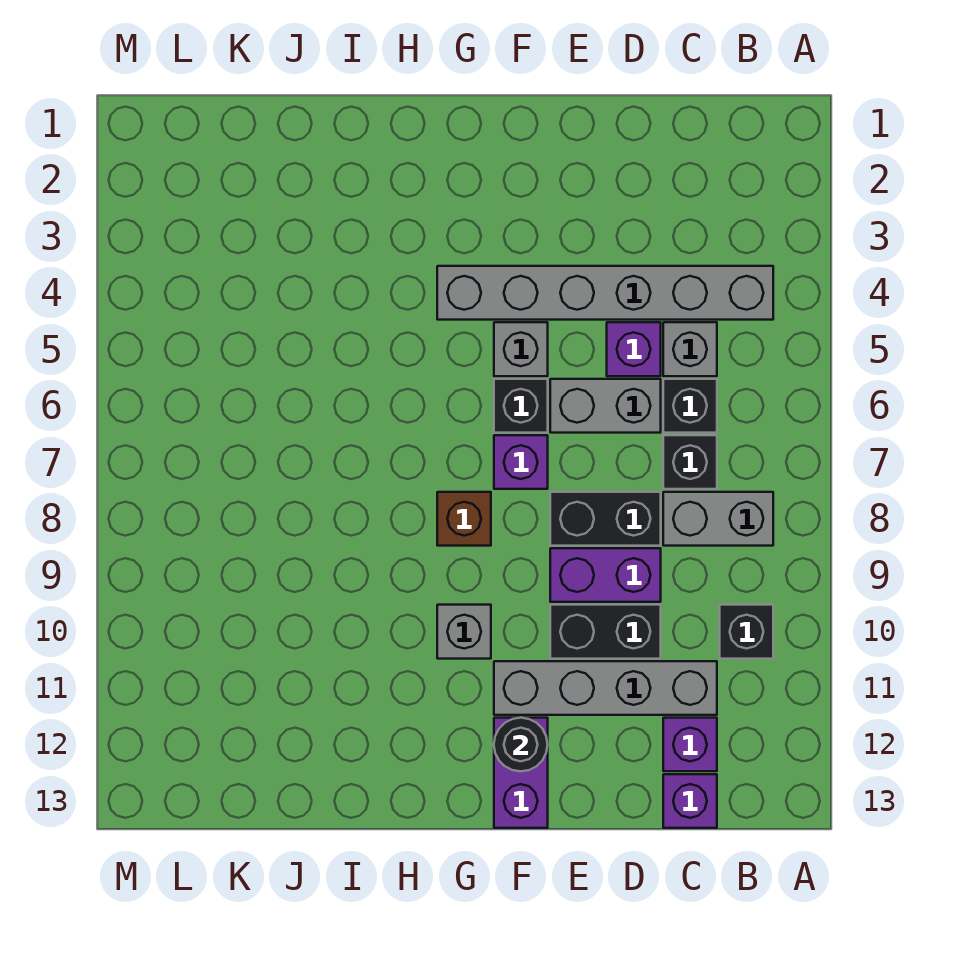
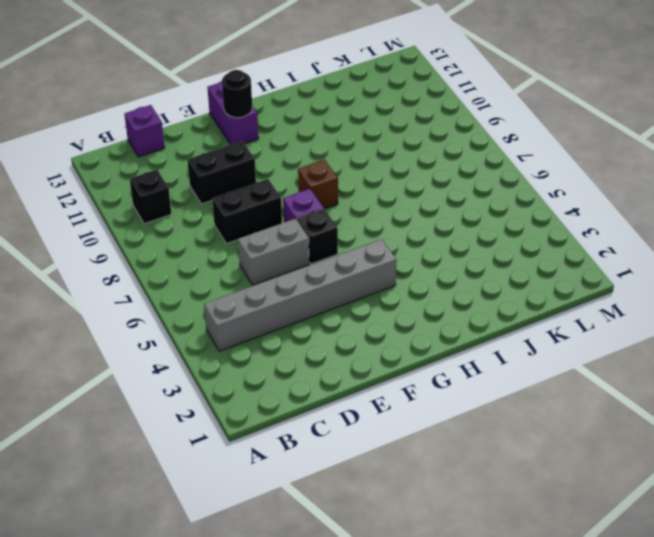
none -> grey 1x2 brick [663,492,773,546]
none -> grey 1x1 brick [663,322,717,376]
none -> black 1x1 brick [663,379,717,433]

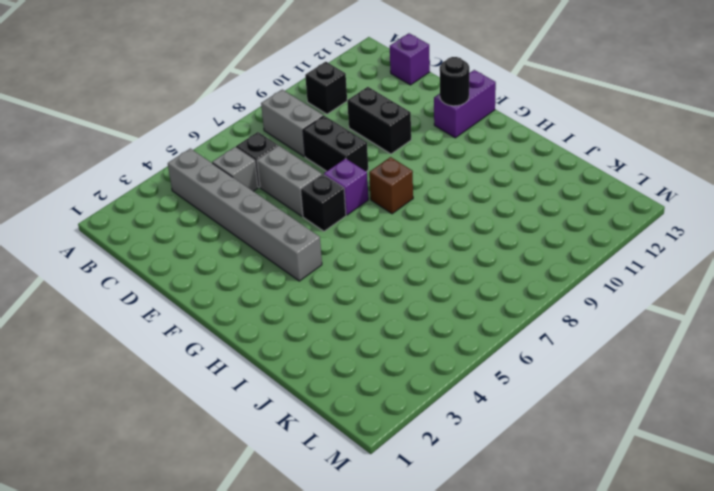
none -> black 1x1 brick [663,435,717,489]
none -> grey 1x4 brick [494,661,717,715]
none -> purple 1x1 brick [663,718,717,771]

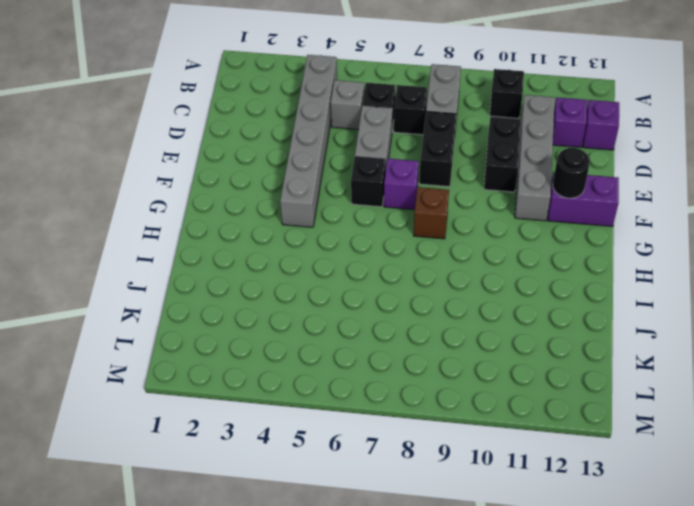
none -> purple 1x1 brick [607,322,661,376]
none -> purple 1x2 brick [550,548,661,602]
none -> grey 1x1 brick [494,322,548,376]

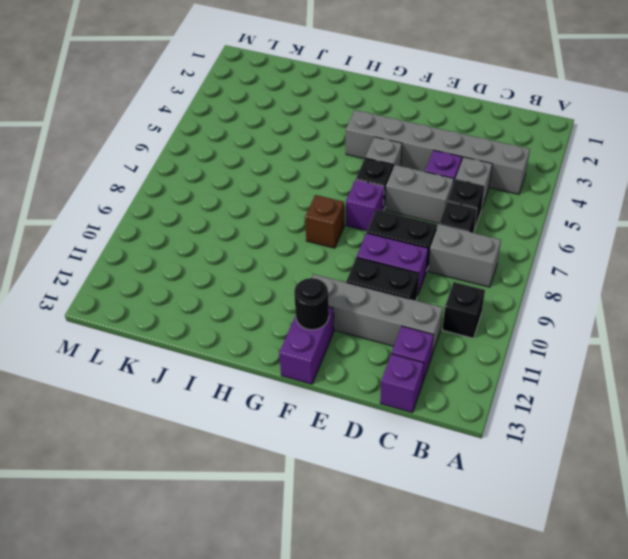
none -> grey 1x1 brick [437,605,491,659]

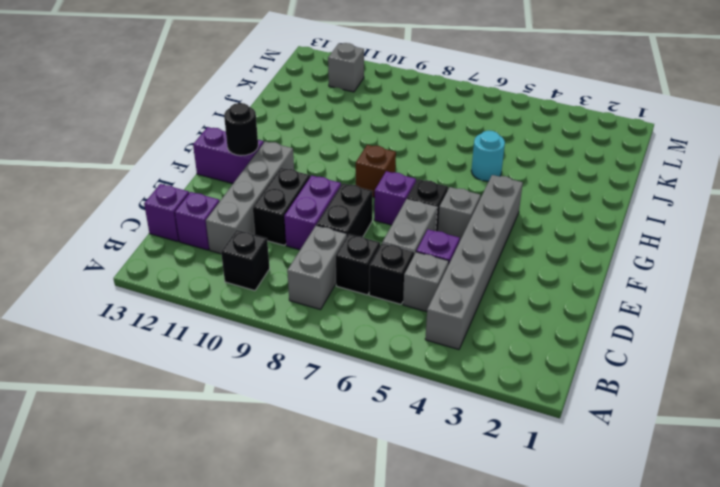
cyan 1x1 round brick [471,131,505,181] -> none
grey 1x1 brick [328,43,364,92] -> grey 1x1 brick moved to [437,605,491,659]

